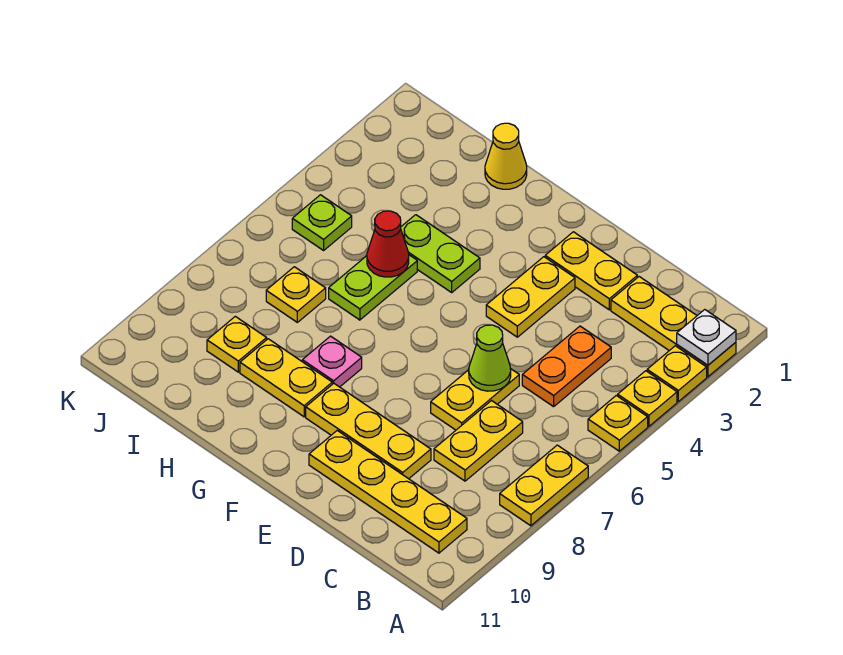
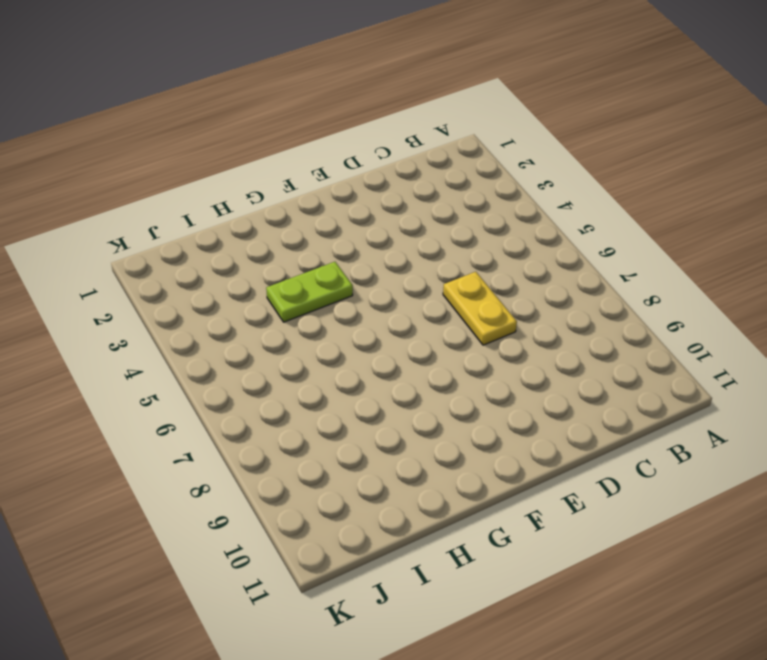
none -> yellow 1x3 plate [611,277,736,377]
none -> yellow 1x1 plate [647,346,707,402]
none -> yellow 1x1 plate [618,371,677,426]

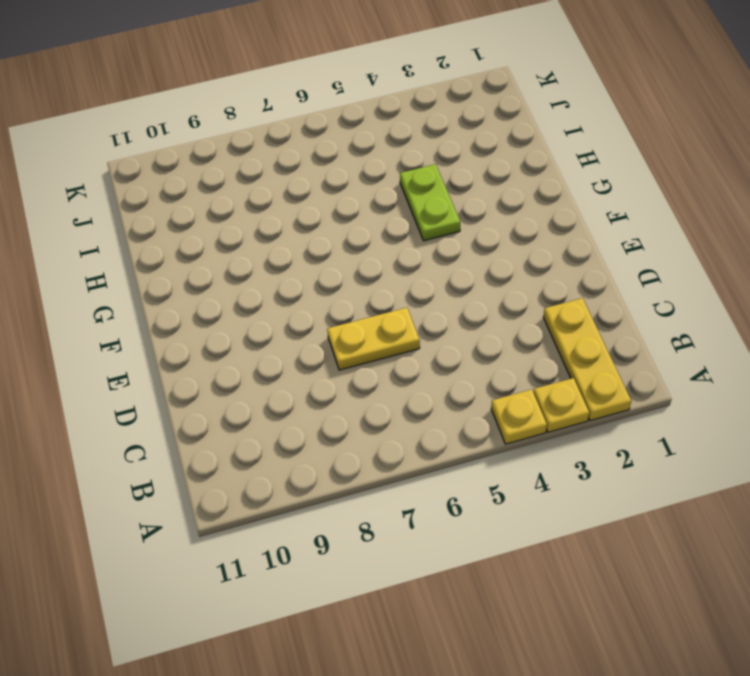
none -> yellow 1x1 plate [588,396,648,451]
none -> yellow 1x2 plate [500,445,588,526]
none -> yellow 1x4 plate [309,431,467,553]

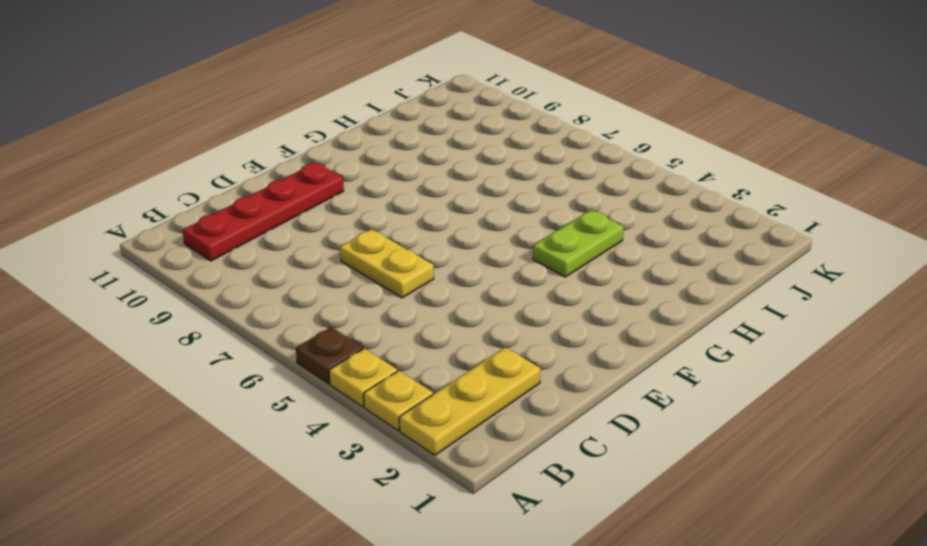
brown 1x1 plate [296,327,363,384] -> yellow 1x1 plate [588,396,648,451]
red 1x4 plate [183,163,344,261] -> yellow 1x4 plate [309,431,467,553]
none -> yellow 1x2 plate [500,445,588,526]
none -> orange 1x2 plate [522,326,611,407]
none -> yellow 1x2 plate [434,401,523,481]

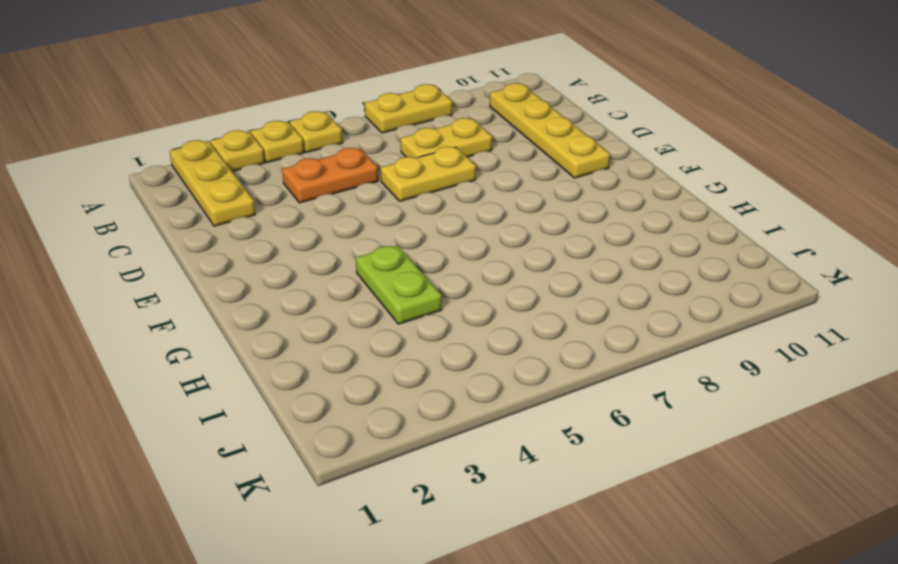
none -> yellow 1x2 plate [545,232,637,310]
none -> yellow 1x3 plate [306,383,431,479]
none -> yellow 1x2 plate [486,257,575,337]

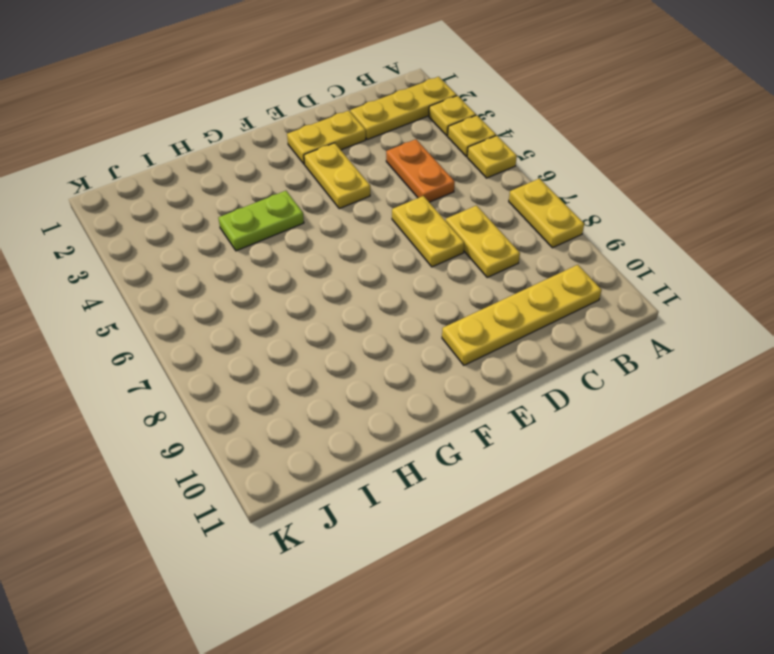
none -> yellow 1x3 plate [306,383,431,479]
none -> pink 1x1 plate [302,336,362,387]
none -> yellow 1x2 plate [240,339,332,417]

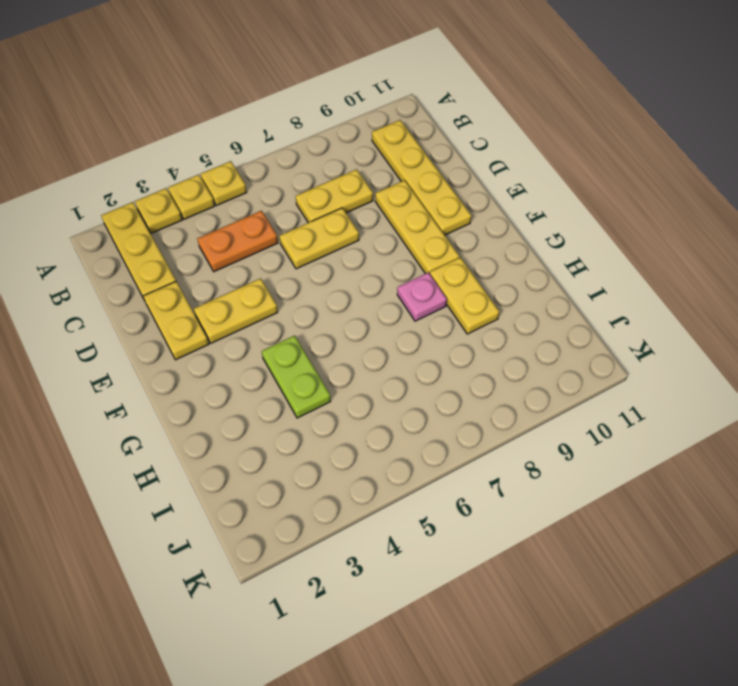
none -> yellow 1x2 plate [500,445,588,526]
none -> yellow 1x1 cone [485,123,527,189]
none -> lime 1x2 plate [329,255,417,320]

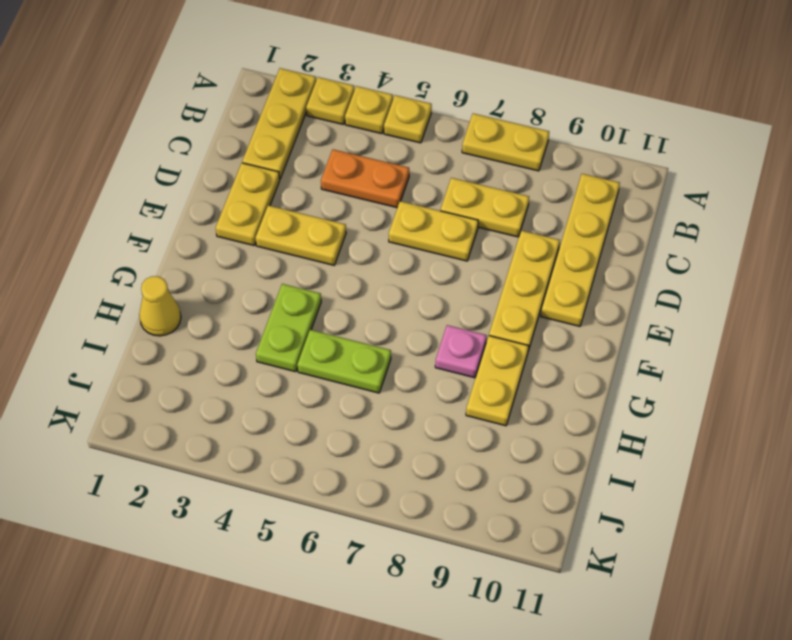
none -> yellow 1x1 plate [266,267,326,322]
none -> yellow 1x1 plate [207,316,267,372]
none -> lime 1x1 plate [292,195,352,250]

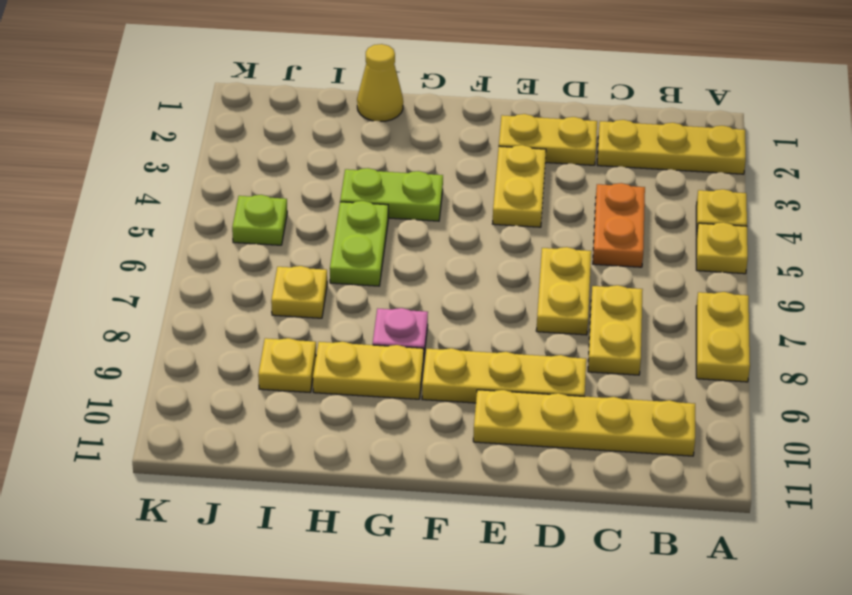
none -> yellow 1x1 plate [647,346,707,402]
none -> white 1x1 plate [677,310,736,365]
none -> lime 1x1 cone [469,325,511,391]

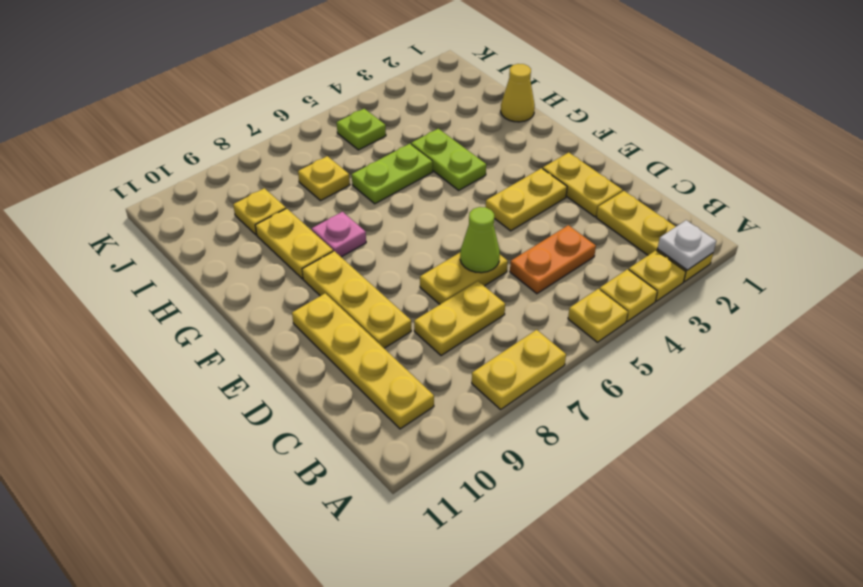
none -> red 1x1 cone [367,211,409,277]

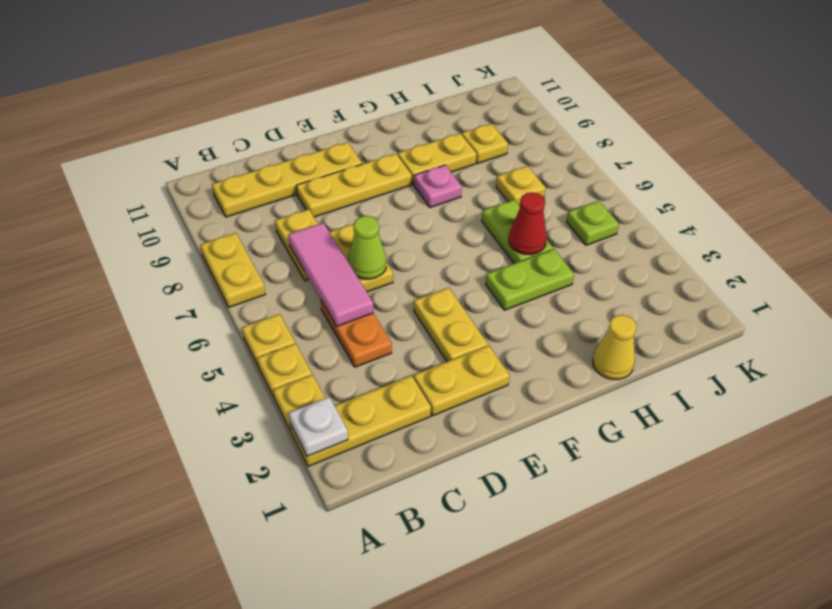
pink 1x3 tile [288,223,373,326] -> none

